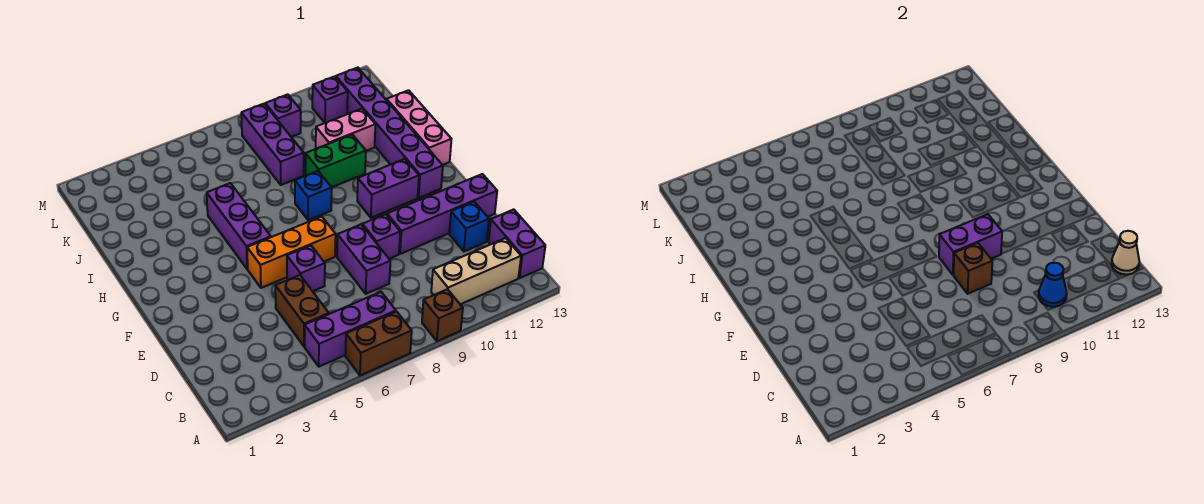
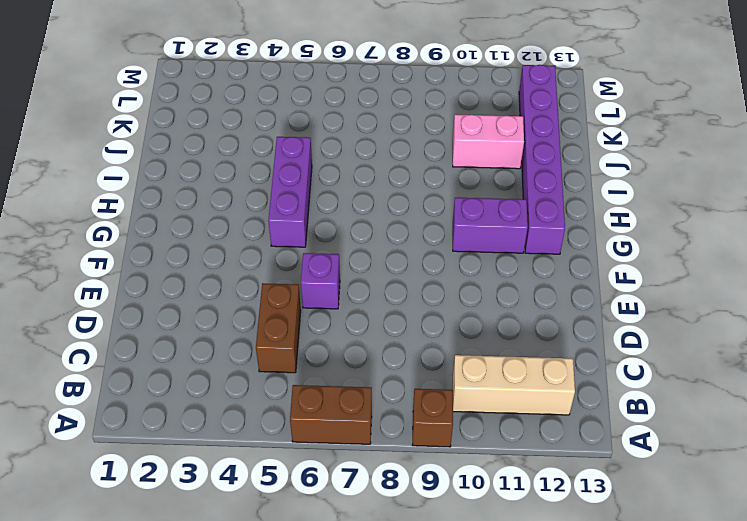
none -> purple 1x3 brick [305,292,396,367]
none -> purple 1x2 brick [489,209,545,278]
none -> purple 1x2 brick [337,225,390,294]

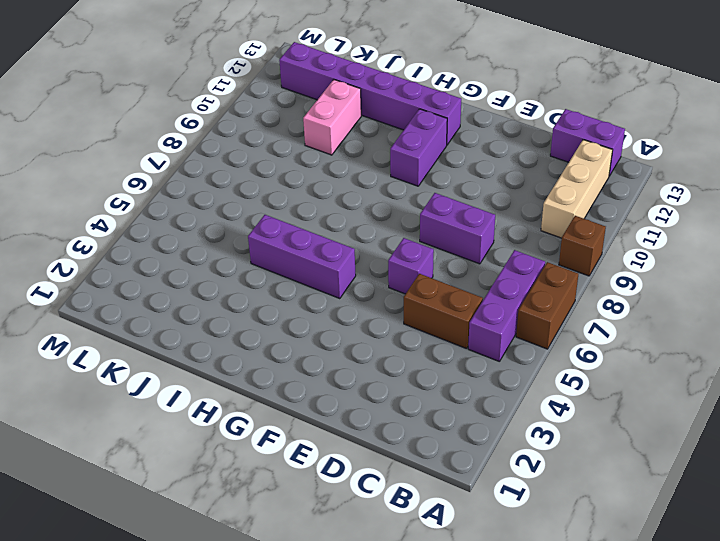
none -> blue 1x1 brick [449,202,489,251]
none -> purple 1x1 brick [362,214,400,259]
none -> purple 1x4 brick [387,174,497,254]

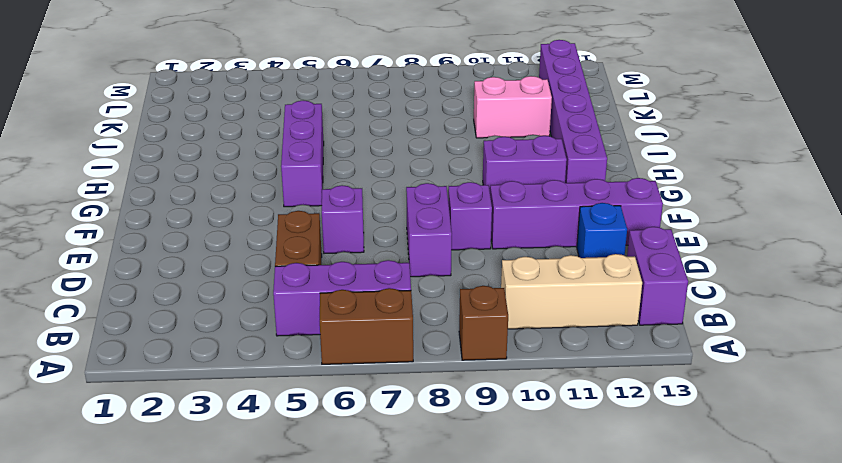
none -> orange 1x3 brick [247,217,336,288]
none -> blue 1x1 brick [295,171,332,220]
none -> pink 1x3 brick [387,90,451,165]

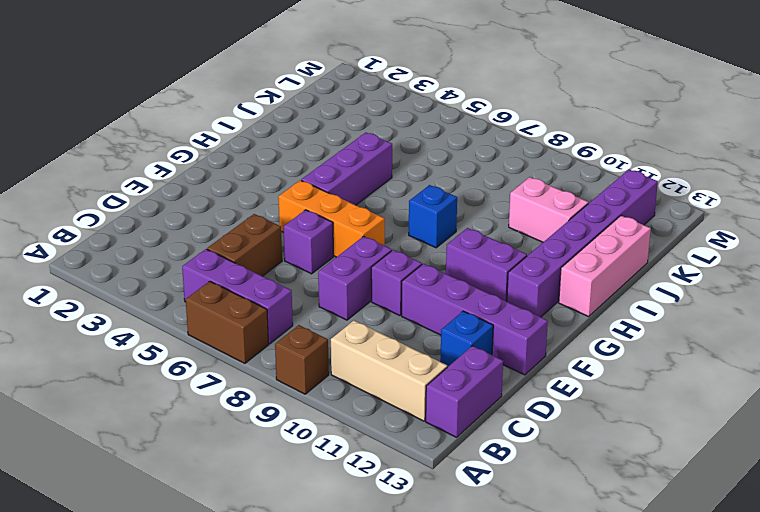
none -> green 1x2 brick [305,135,366,187]
none -> purple 1x3 brick [241,104,304,185]
none -> purple 1x1 brick [265,94,301,137]

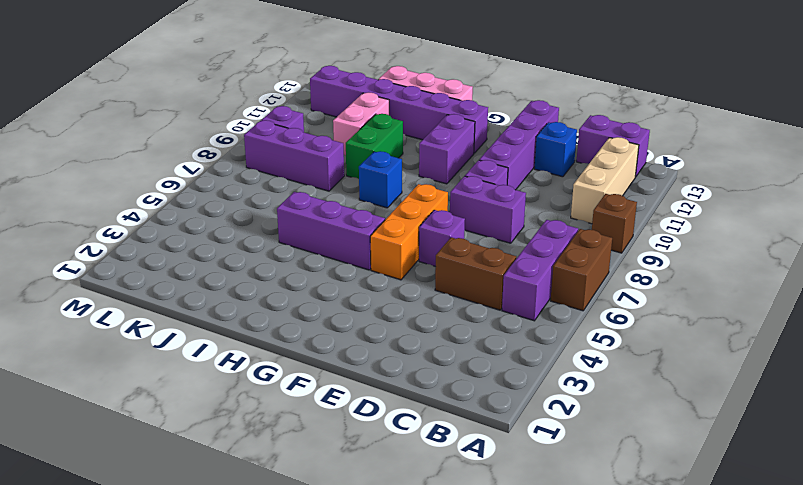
none -> purple 1x1 brick [312,76,348,123]
none -> blue 1x1 cone [1039,263,1067,307]
none -> tan 1x1 cone [1112,231,1139,274]

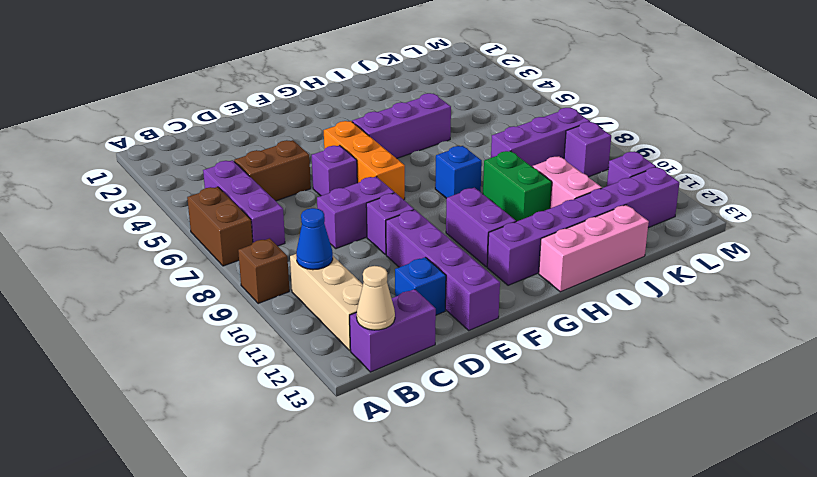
none -> brown 1x1 brick [954,243,992,294]
none -> purple 1x2 brick [939,214,1002,275]

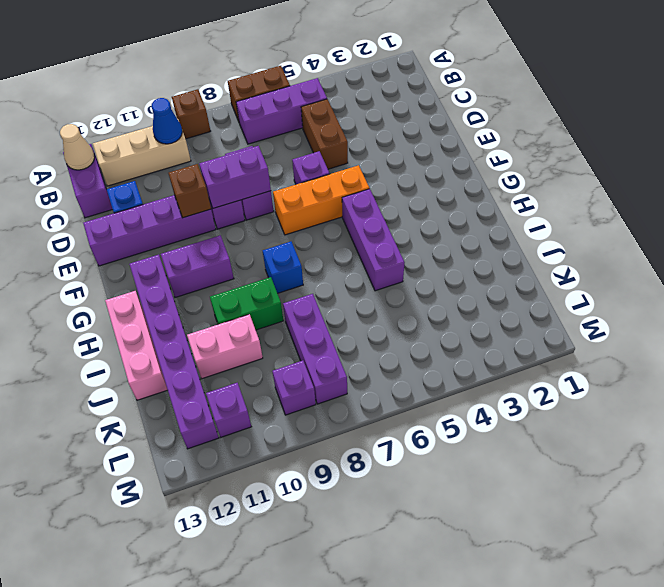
brown 1x1 brick [168,164,211,218] -> brown 1x1 brick moved to [954,243,992,294]

